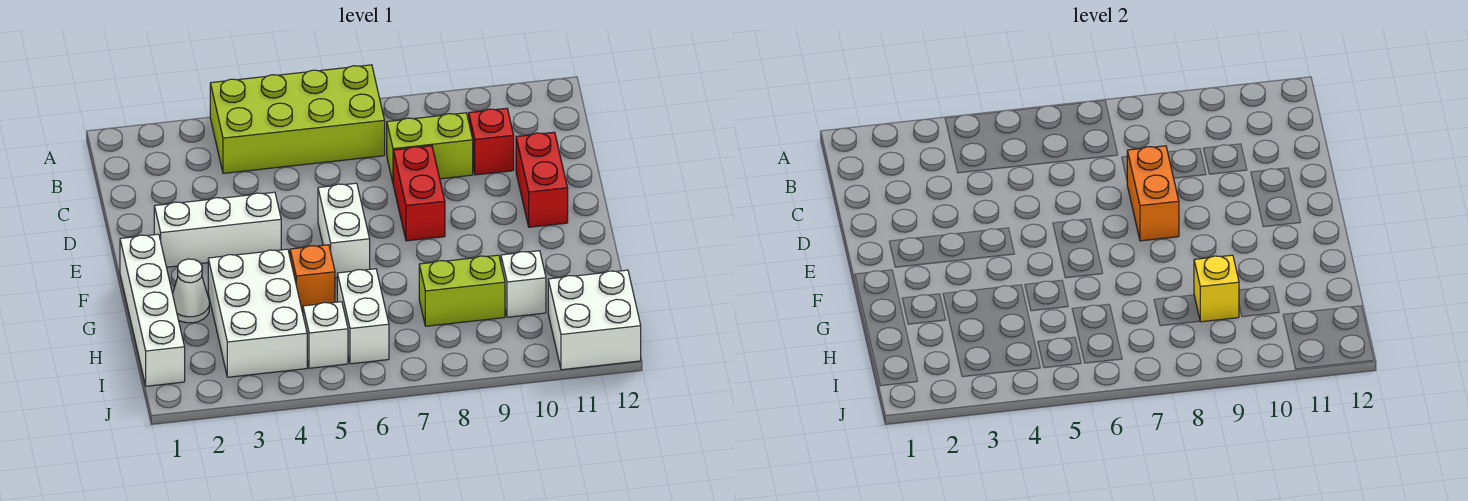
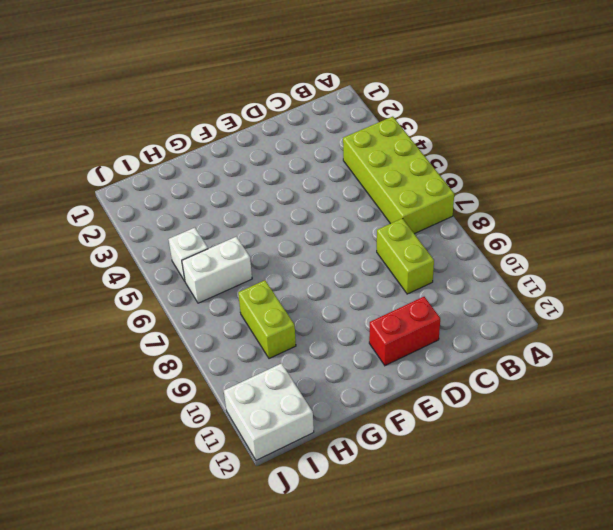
none -> red 1x1 brick [469,108,514,175]
none -> red 1x2 brick [393,146,445,241]
none -> white 1x3 brick [154,192,281,267]

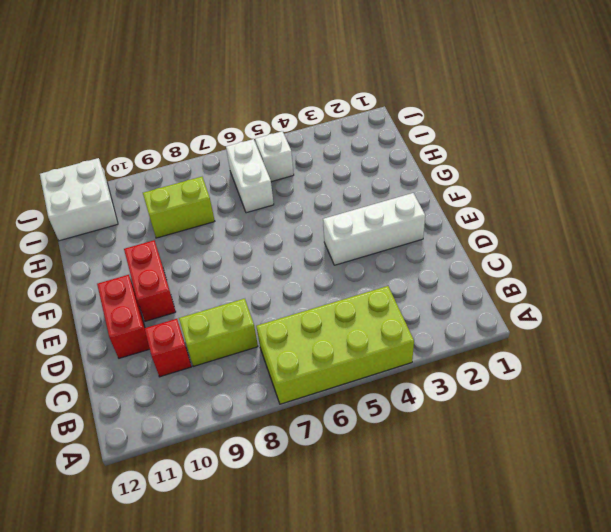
red 1x2 brick [124,240,176,321] -> red 1x2 brick moved to [393,146,445,241]
none -> white 1x2 brick [318,183,370,278]
none -> white 1x4 brick [120,234,185,386]
none -> white 1x1 cone [173,259,209,323]

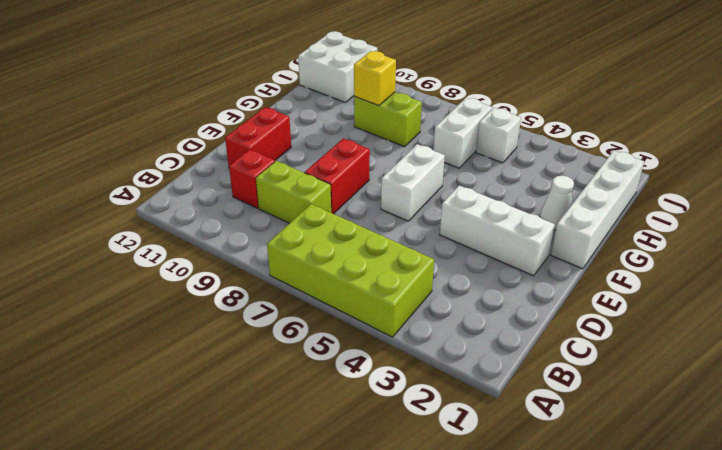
none -> white 2x3 brick [208,249,307,377]
none -> orange 1x1 brick [290,245,335,311]
none -> white 1x1 brick [501,251,546,317]

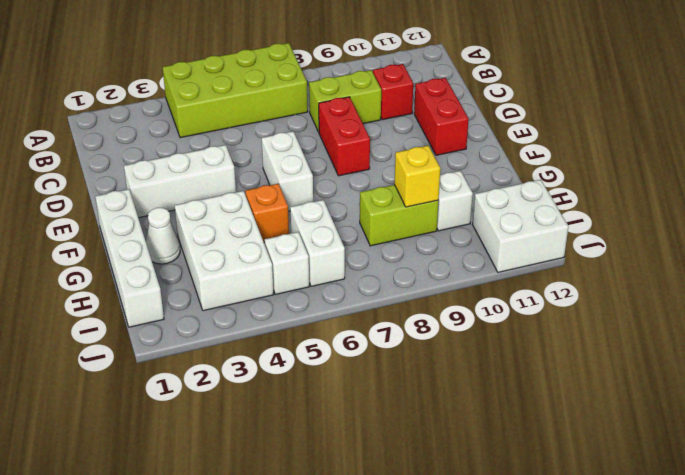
none -> orange 1x2 brick [1127,146,1179,241]

